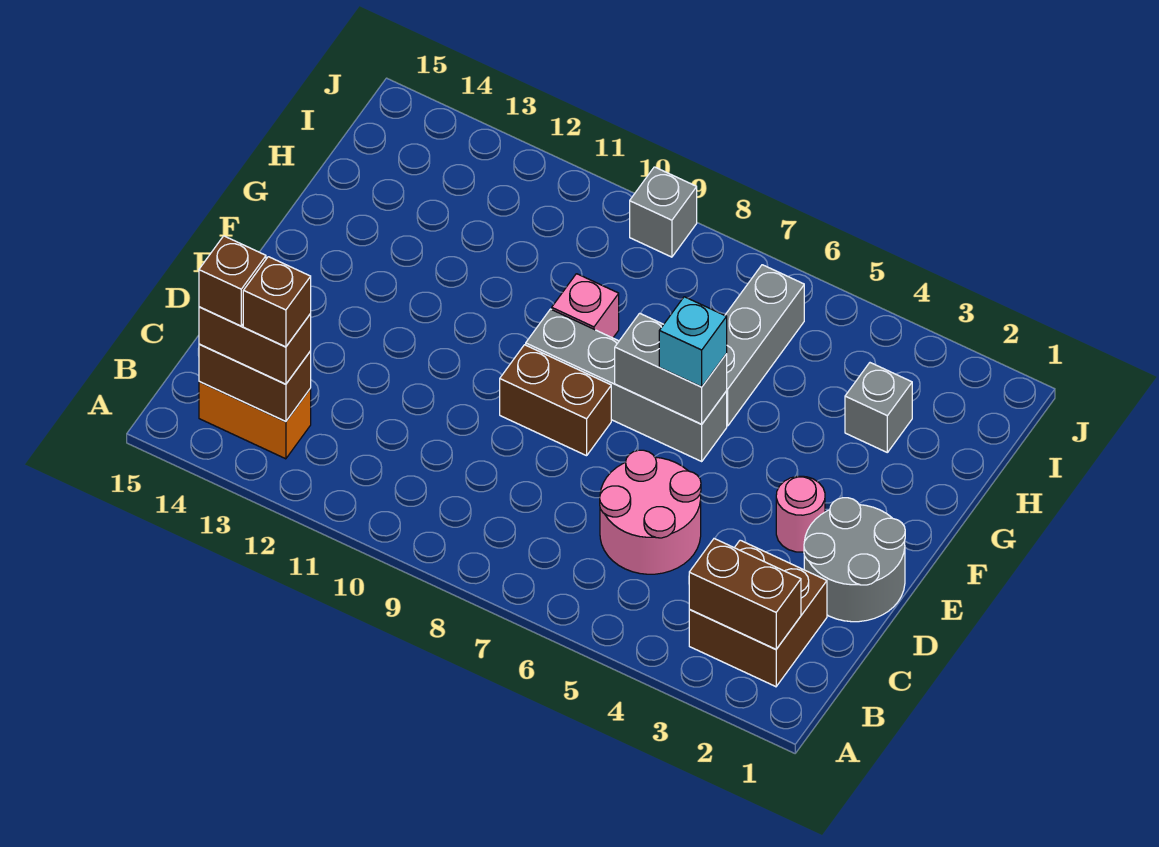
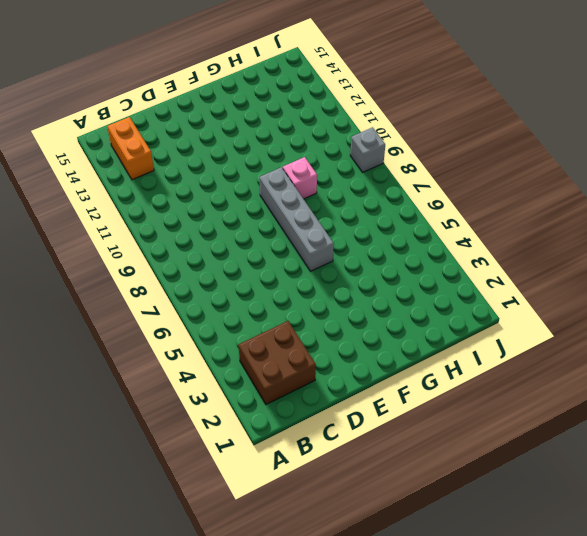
none -> pink 2x2 round brick [600,450,701,574]
none -> grey 2x2 round brick [804,498,905,622]
none -> pink 1x1 round brick [776,476,825,552]

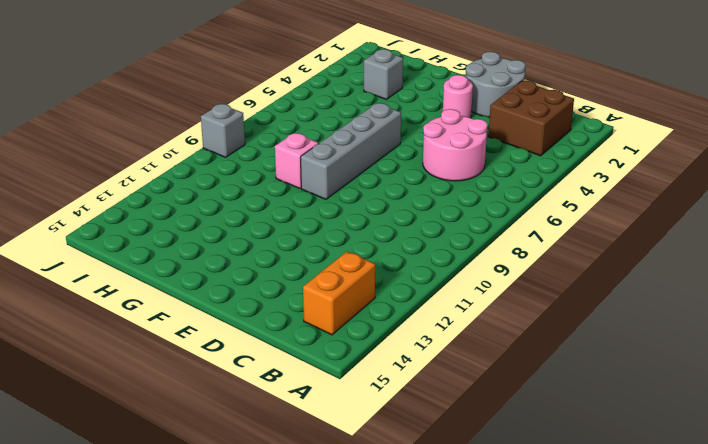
none -> brown 1x2 brick [500,345,611,456]
none -> grey 1x3 brick [725,265,804,426]
none -> brown 1x2 brick [689,539,801,649]

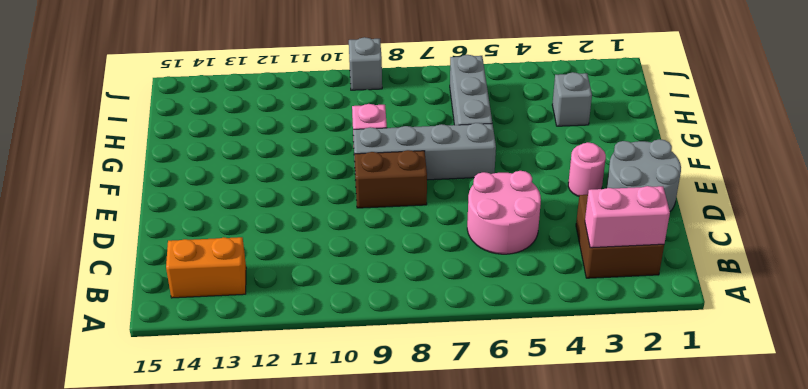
pink 1x2 brick [585,186,670,248] -> brown 1x2 brick [689,539,801,649]
none -> brown 1x2 brick [199,344,311,422]
none -> grey 1x2 brick [615,313,727,424]
none -> brown 1x2 brick [199,307,311,384]

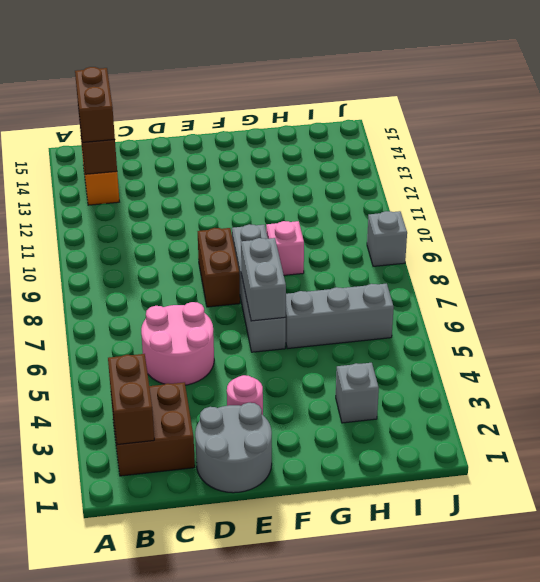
none -> cyan 1x1 brick [659,297,727,387]
none -> brown 1x1 brick [243,257,311,347]
none -> brown 1x1 brick [199,236,266,326]

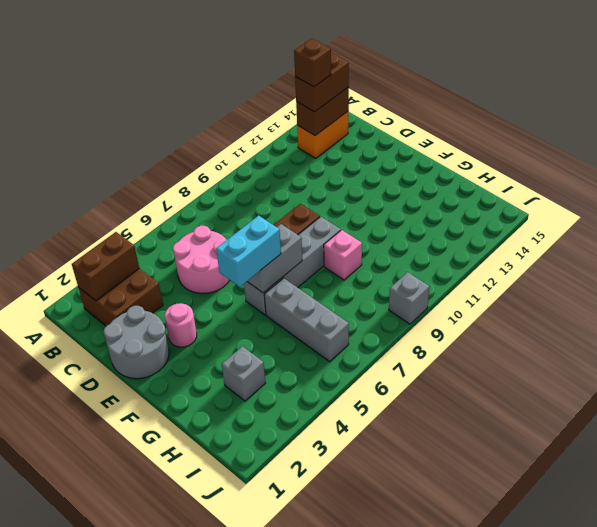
cyan 1x2 brick [216,215,281,287] -> cyan 1x1 brick [659,297,727,387]
none -> brown 1x1 brick [199,236,266,326]

